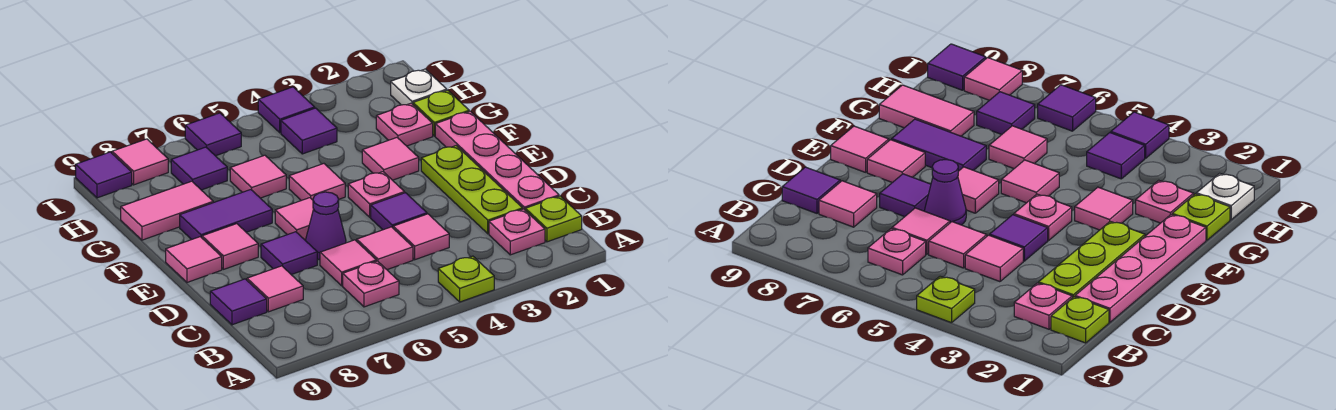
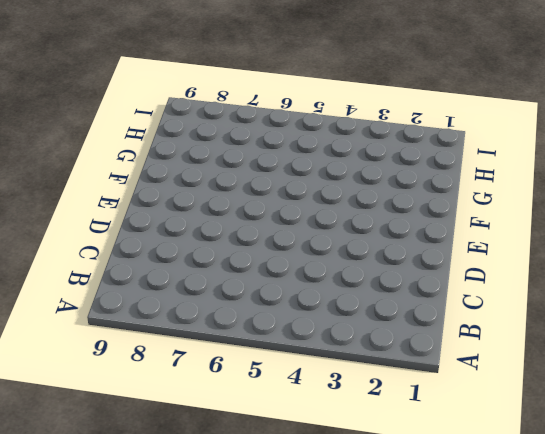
none -> lime 1x1 plate [438,256,494,302]
none -> lime 1x1 plate [525,196,582,242]
none -> pink 1x1 plate [489,209,545,255]
none -> pink 1x1 plate [343,261,399,307]

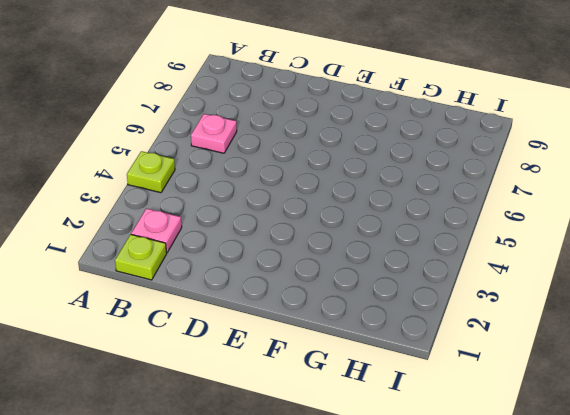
none -> pink 1x4 plate [435,111,559,210]
none -> lime 1x3 plate [421,146,523,234]
none -> pink 1x1 tile [393,214,449,260]
none -> pink 1x1 tile [357,227,413,270]

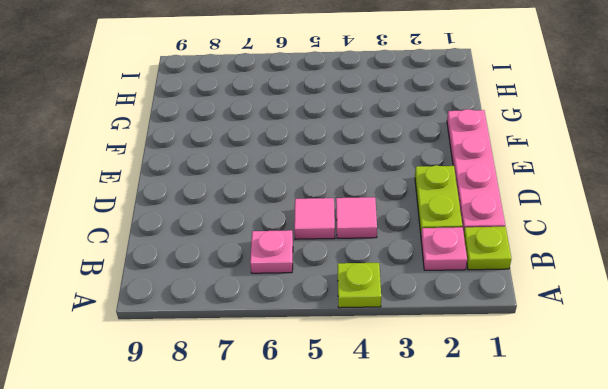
lime 1x2 plate [415,165,462,233] -> lime 1x3 plate [421,146,523,234]
none -> pink 1x1 tile [320,240,376,286]
none -> pink 1x1 tile [247,266,303,312]
none -> purple 1x1 tile [210,279,267,325]
none -> purple 1x1 tile [371,193,427,230]

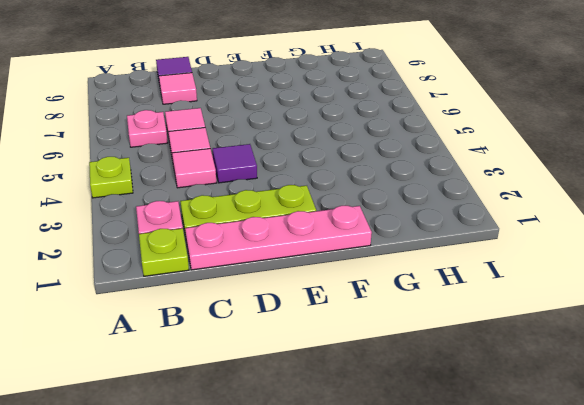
none -> purple 1x1 cone [305,192,346,260]
none -> purple 1x1 tile [261,232,317,275]
none -> pink 1x1 plate [348,172,405,217]
none -> pink 1x1 tile [275,198,313,240]

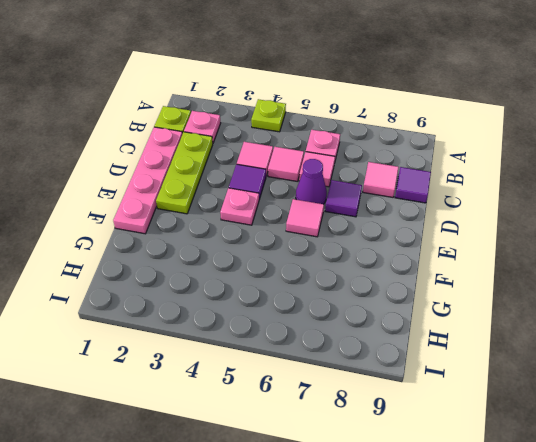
none -> pink 1x1 tile [202,224,258,269]
none -> pink 1x1 tile [166,237,222,282]
none -> pink 1x1 tile [362,138,419,180]
none -> pink 1x1 tile [289,164,345,201]

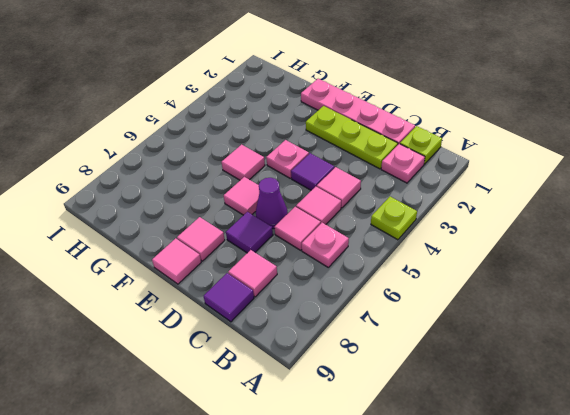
none -> pink 1x1 tile [362,138,419,180]
none -> purple 1x2 tile [180,190,272,240]
none -> lime 1x1 plate [413,90,469,136]
none -> pink 1x1 plate [376,103,433,146]

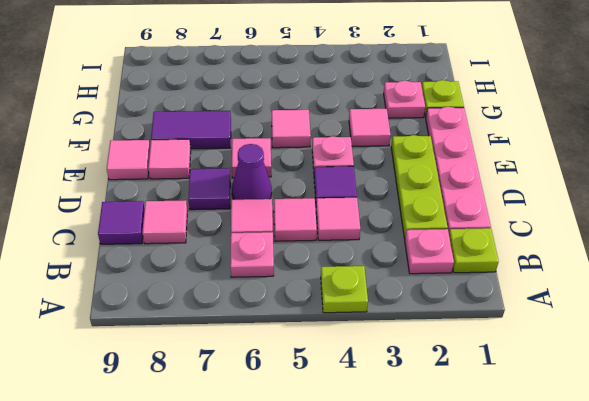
none -> pink 1x1 tile [230,155,286,198]
none -> pink 1x2 tile [121,181,213,240]
none -> white 1x1 plate [391,69,447,105]
none -> purple 1x1 tile [281,108,337,154]

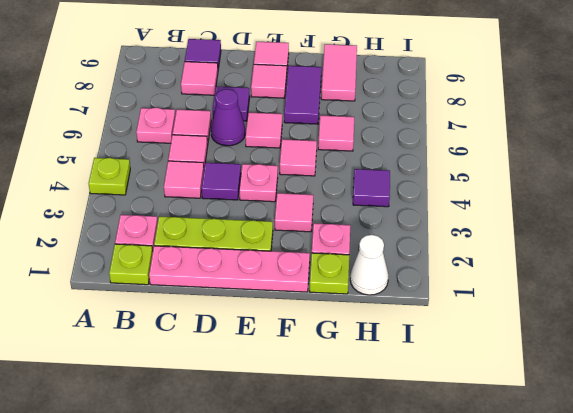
white 1x1 cone [350,235,388,295] -> white 1x1 plate [391,69,447,105]
none -> purple 1x1 tile [171,147,227,190]
none -> purple 1x1 tile [258,87,315,133]
none -> purple 1x1 tile [185,113,241,156]
none -> pink 1x1 tile [112,139,168,185]

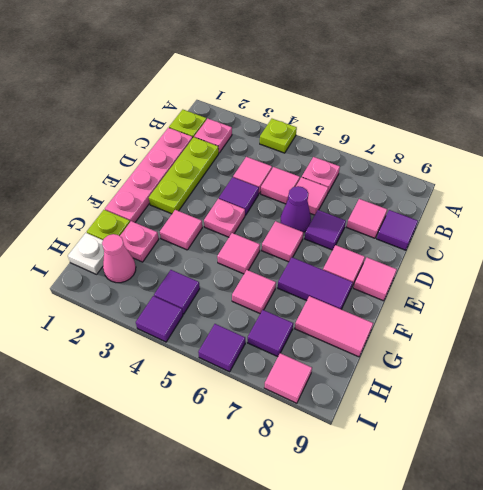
pink 1x1 cone [102,234,136,283] -> none
none -> purple 1x1 tile [76,152,132,198]

